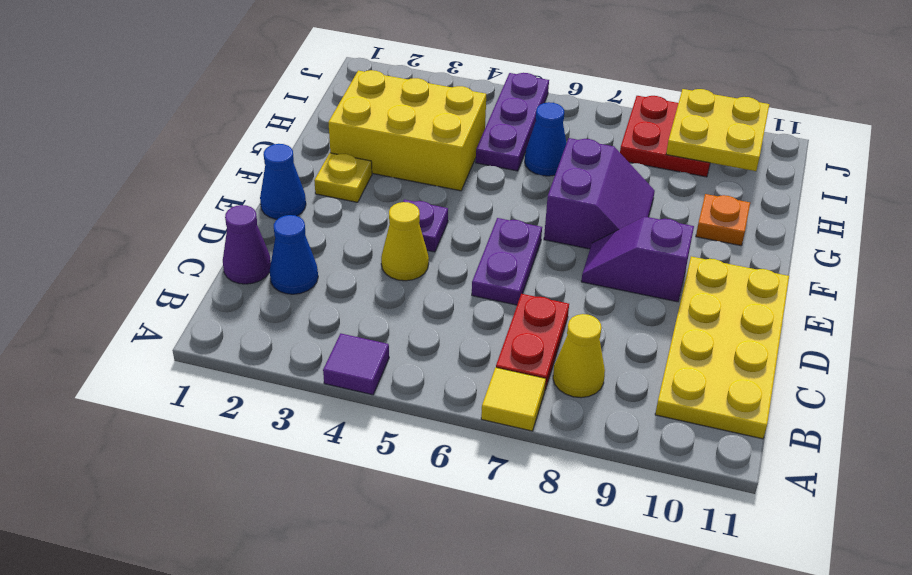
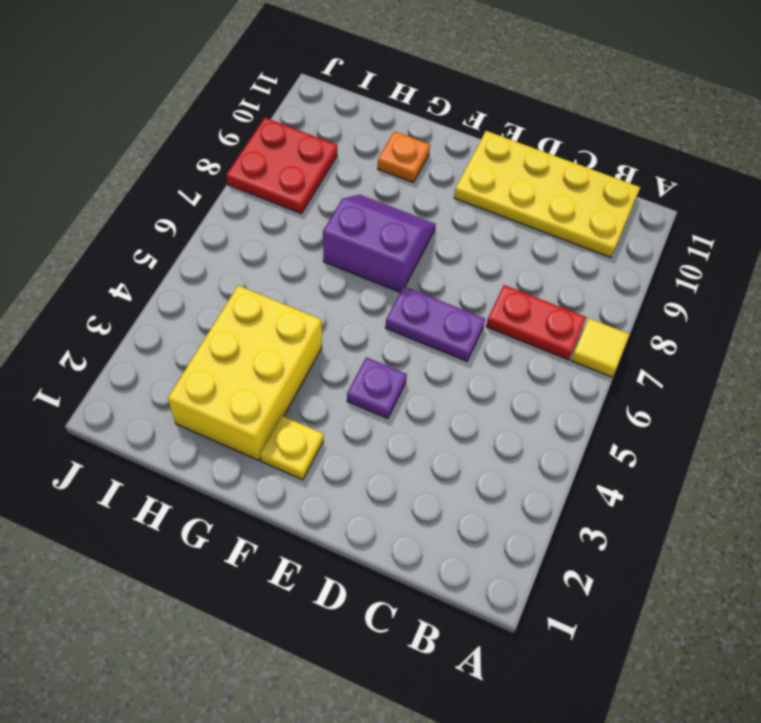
none -> purple 1x1 tile [323,333,389,395]
none -> yellow 1x1 cone [553,314,605,398]
none -> purple 1x1 cone [223,205,271,284]

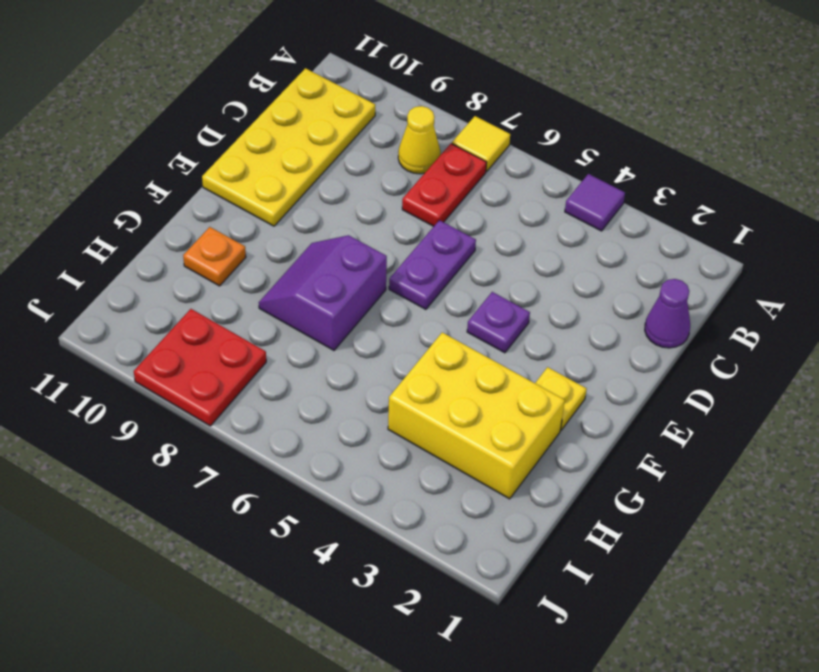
none -> blue 1x1 cone [270,215,318,294]
none -> yellow 1x1 cone [381,202,429,281]
none -> blue 1x1 cone [260,144,306,219]

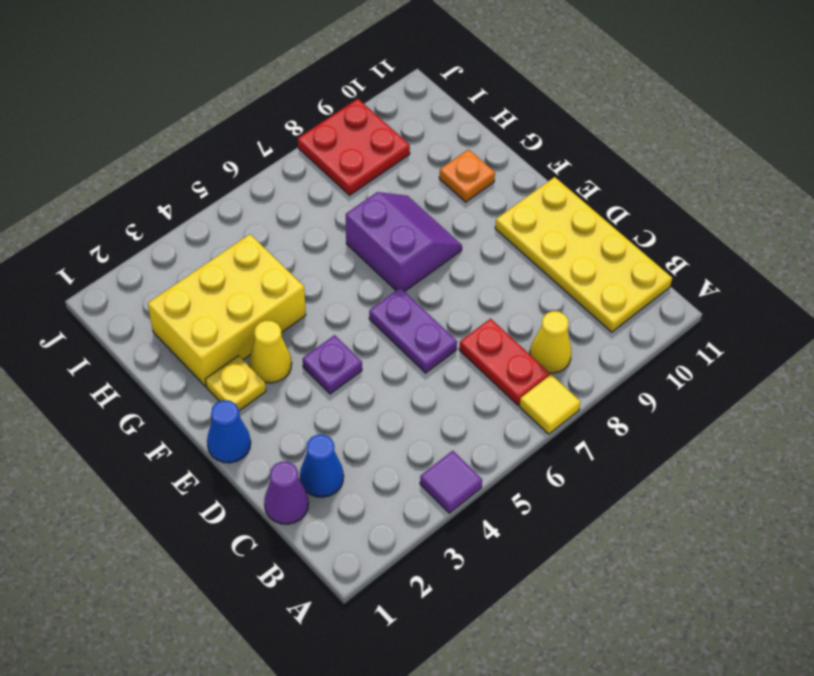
yellow 1x1 cone [249,321,292,383] -> yellow 1x1 cone moved to [381,202,429,281]
none -> purple 1x2 slope [581,217,694,302]
none -> purple 1x3 plate [476,73,549,171]
none -> blue 1x1 cone [525,102,566,176]

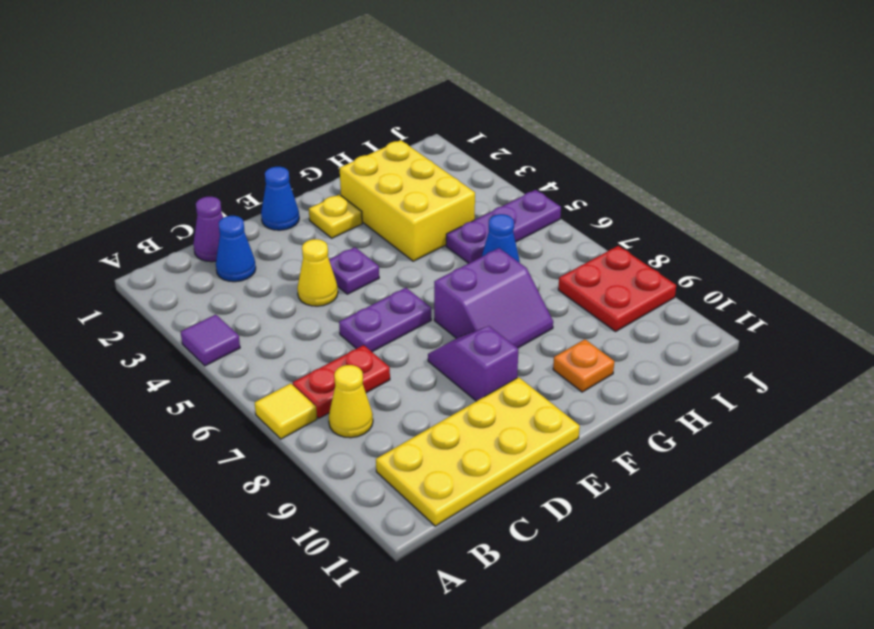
none -> yellow 2x2 plate [666,89,769,171]

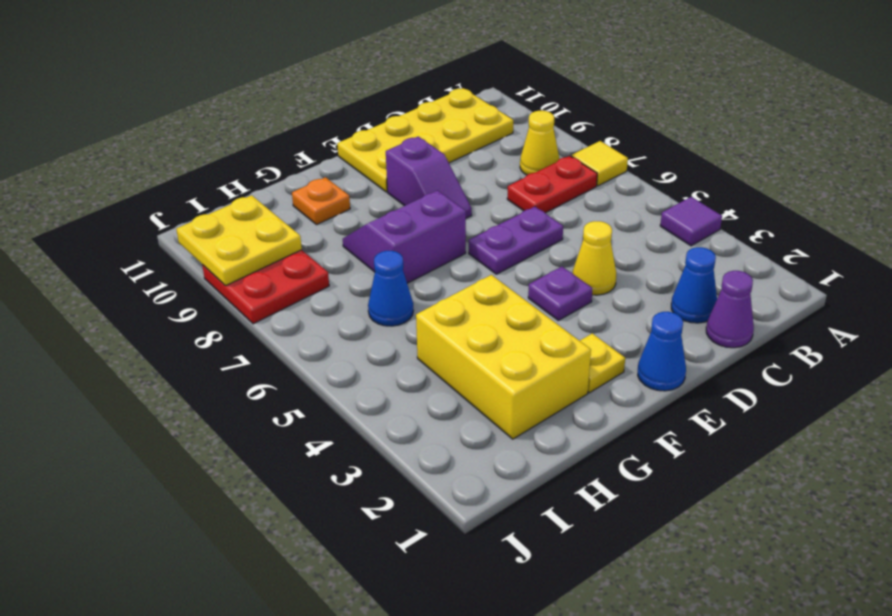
none -> purple 1x3 plate [476,73,549,171]

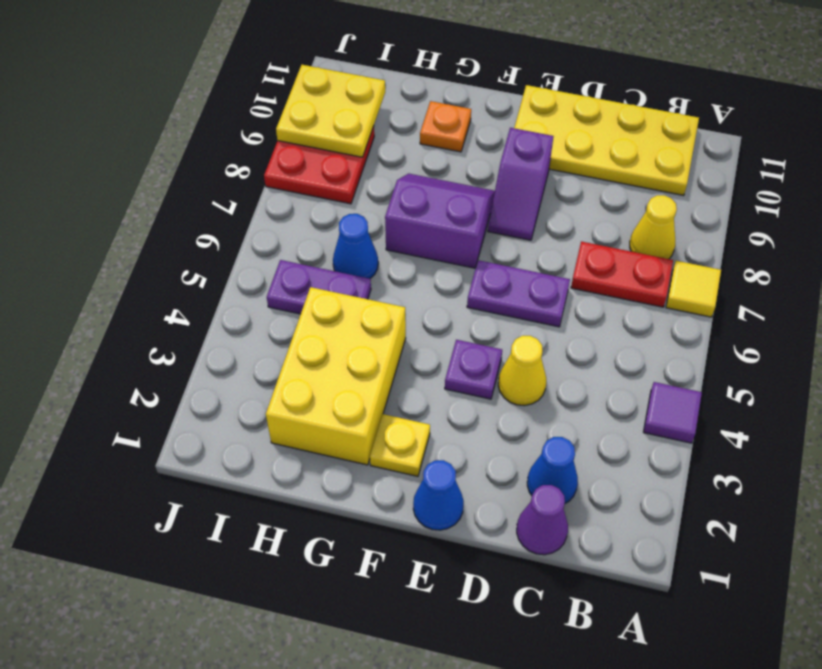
purple 1x2 plate [267,260,371,314] -> purple 1x3 plate [476,73,549,171]

